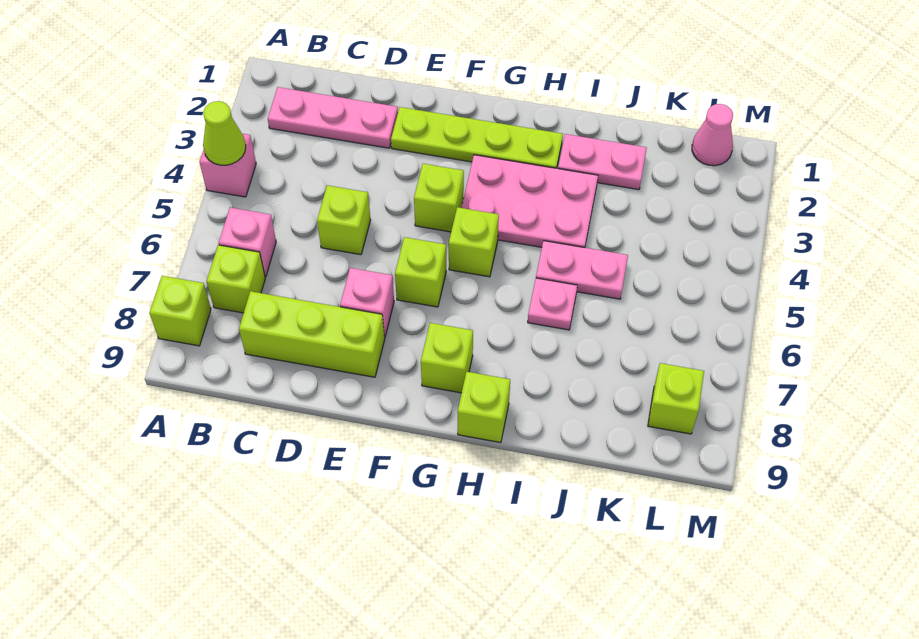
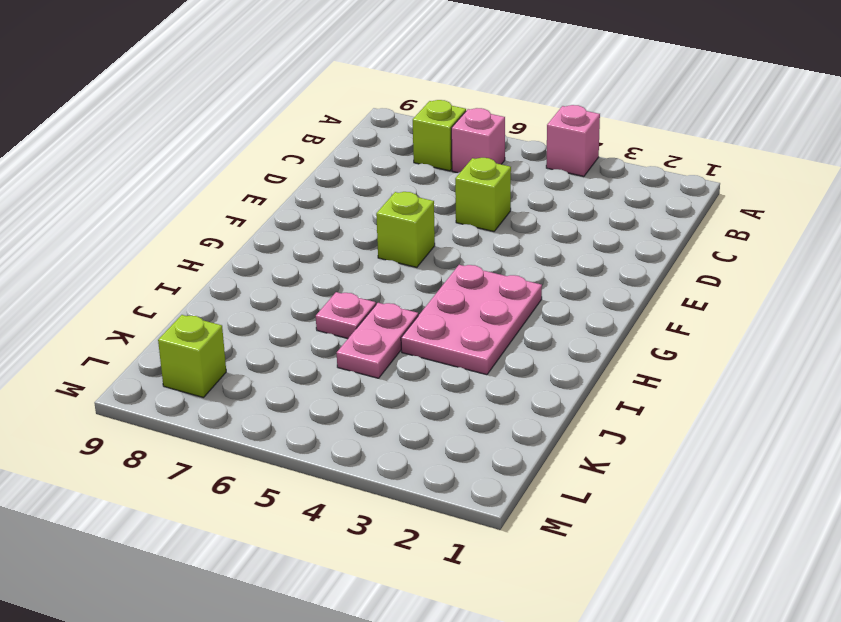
none -> lime 1x1 brick [150,276,211,346]
none -> pink 1x3 plate [268,87,398,148]
none -> lime 1x3 brick [239,291,385,377]

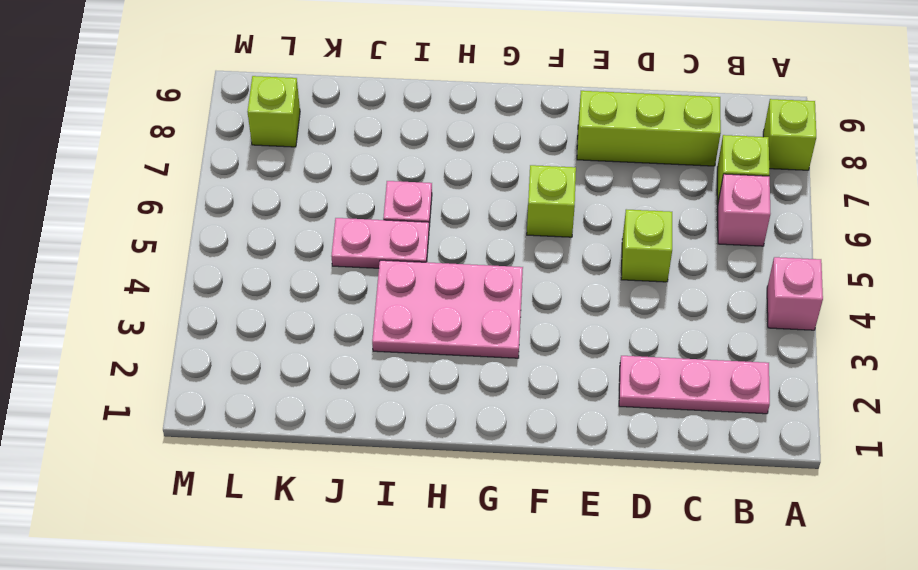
none -> lime 1x4 plate [391,107,563,168]
none -> pink 1x1 brick [340,268,394,338]
none -> lime 1x1 brick [414,164,464,232]

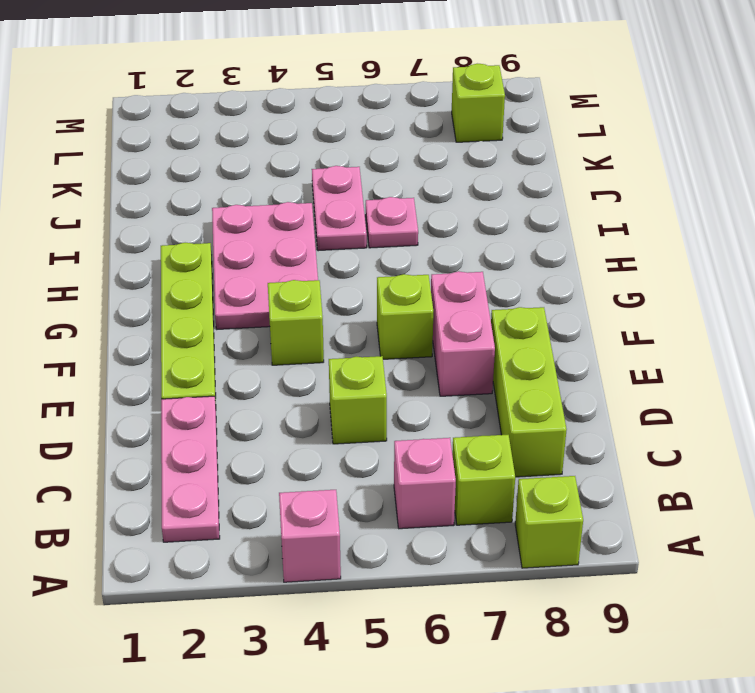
pink 1x2 brick [431,271,495,396] -> pink 1x1 brick [340,268,394,338]
none -> lime 1x1 brick [449,207,499,277]
none -> lime 1x1 brick [421,323,473,393]
none -> lime 1x1 brick [458,372,510,443]

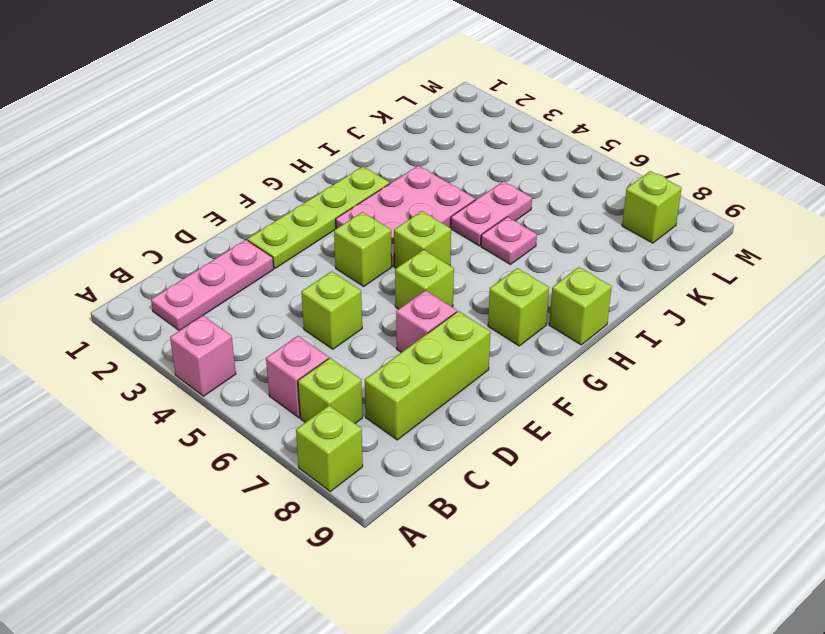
none -> pink 1x2 plate [558,134,647,190]
none -> pink 1x1 cone [692,104,733,166]
none -> lime 1x1 cone [203,101,246,165]

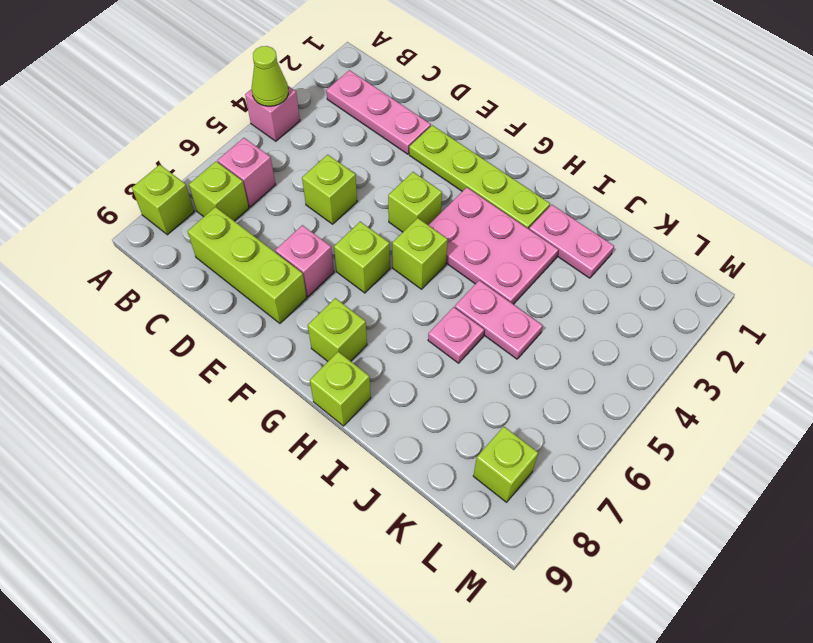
none -> pink 1x1 cone [692,104,733,166]

